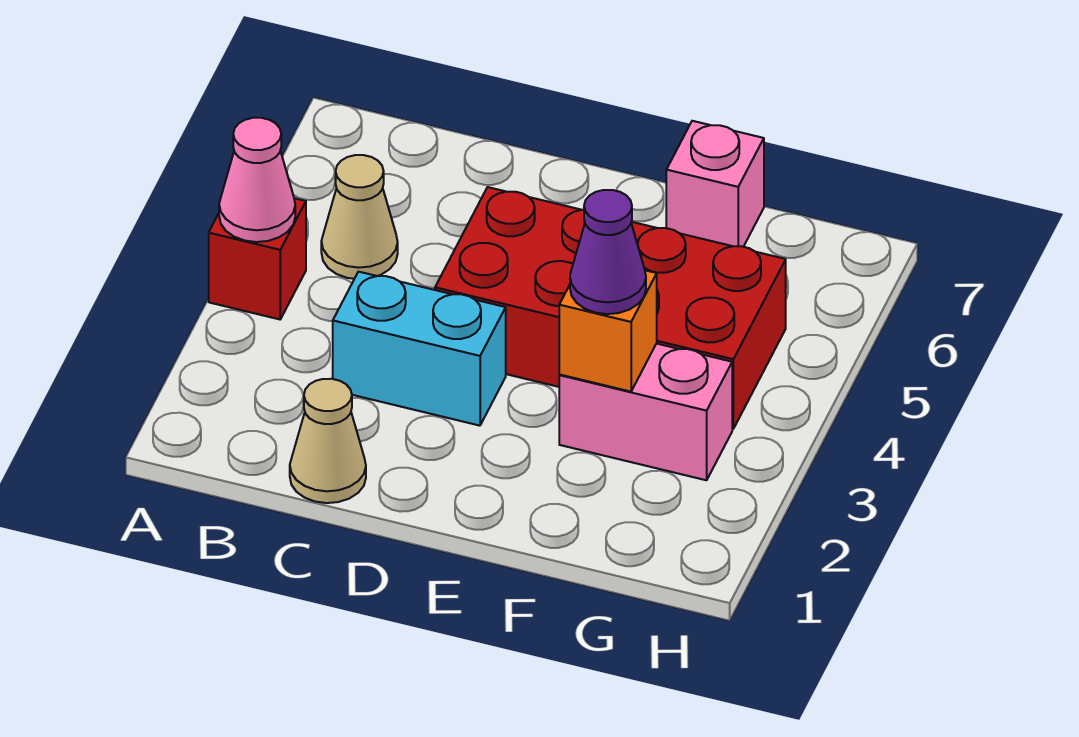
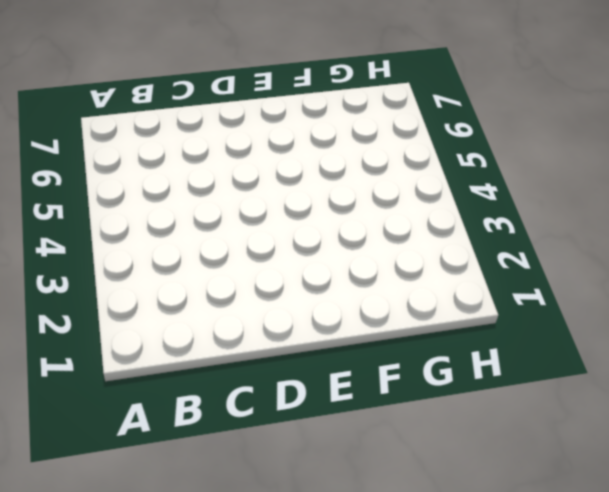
none -> red 1x1 brick [209,198,306,319]
none -> tan 1x1 cone [321,155,398,279]

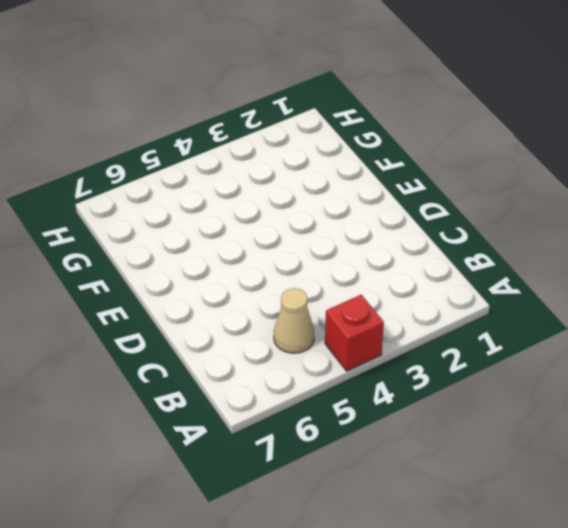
none -> tan 1x1 cone [290,379,366,503]
none -> cyan 1x2 brick [333,272,506,426]

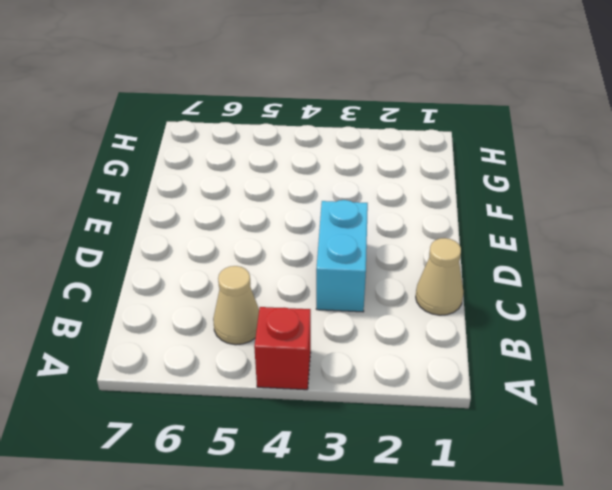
none -> red 2x4 brick [435,187,786,429]
none -> pink 1x2 brick [559,344,732,480]

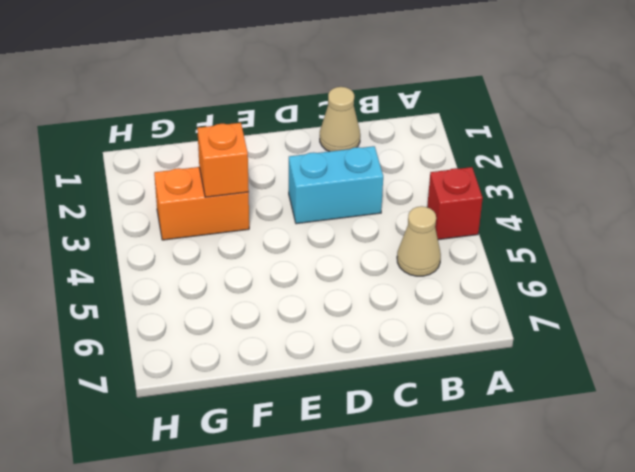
orange 1x2 brick [154,167,249,240] -> pink 1x2 brick [559,344,732,480]
none -> red 2x4 brick [435,187,786,429]
none -> pink 1x1 brick [666,121,764,247]

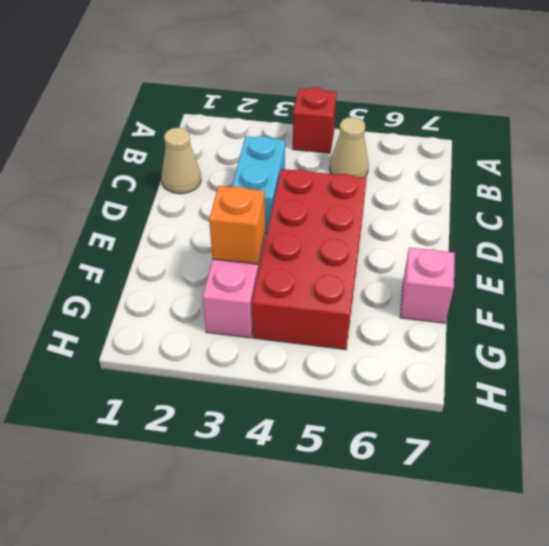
none -> pink 1x1 cone [219,118,295,242]
none -> purple 1x1 cone [570,190,646,314]

